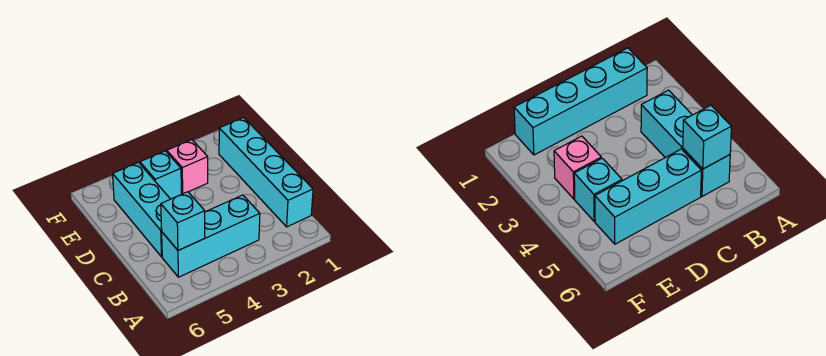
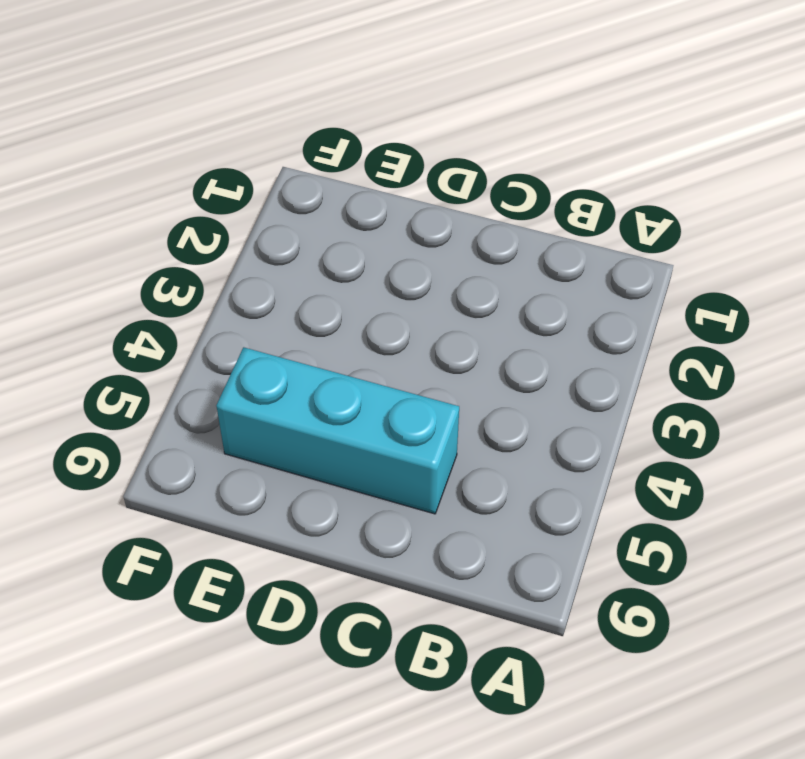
none -> cyan 1x4 brick [219,118,313,227]
none -> cyan 1x3 brick [162,195,260,277]

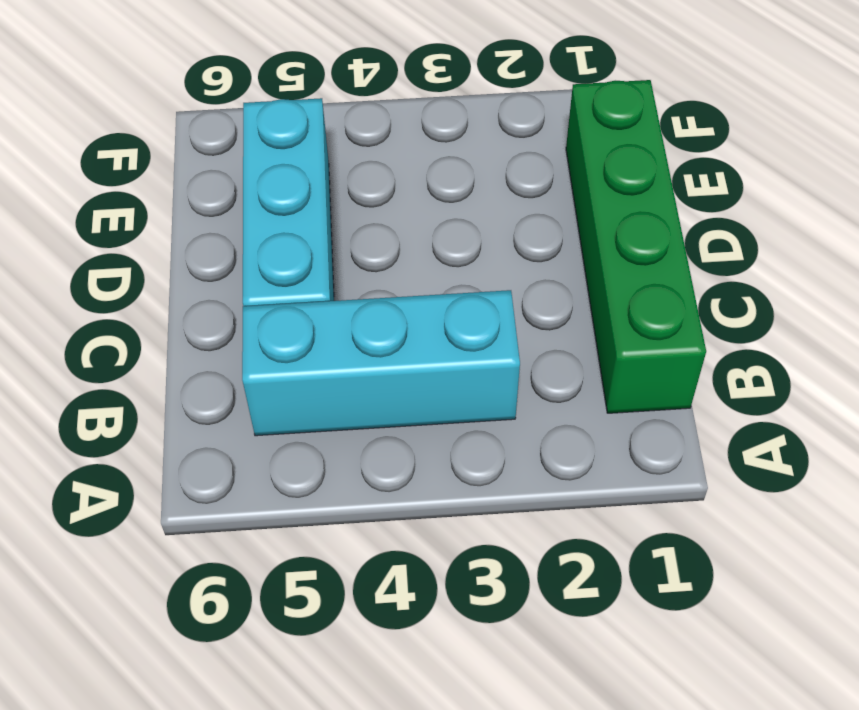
green 1x4 brick [566,80,706,413] -> cyan 1x4 brick [219,118,313,227]
none -> pink 1x1 brick [167,140,208,194]
none -> cyan 1x1 brick [140,151,181,199]

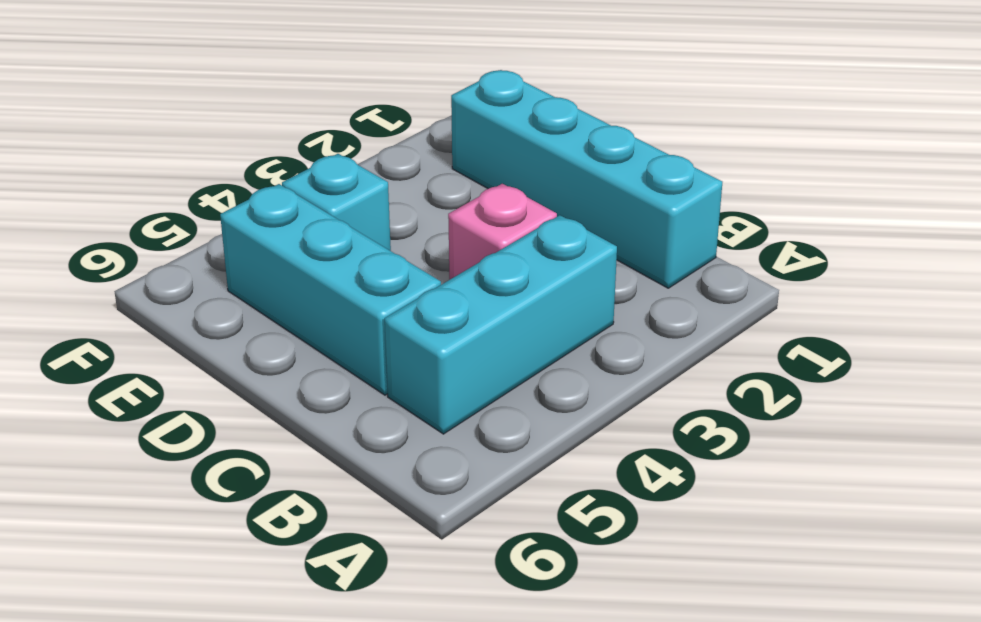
pink 1x1 brick [448,184,557,280] -> pink 1x1 brick moved to [167,140,208,194]
none -> cyan 1x1 brick [161,192,205,250]

